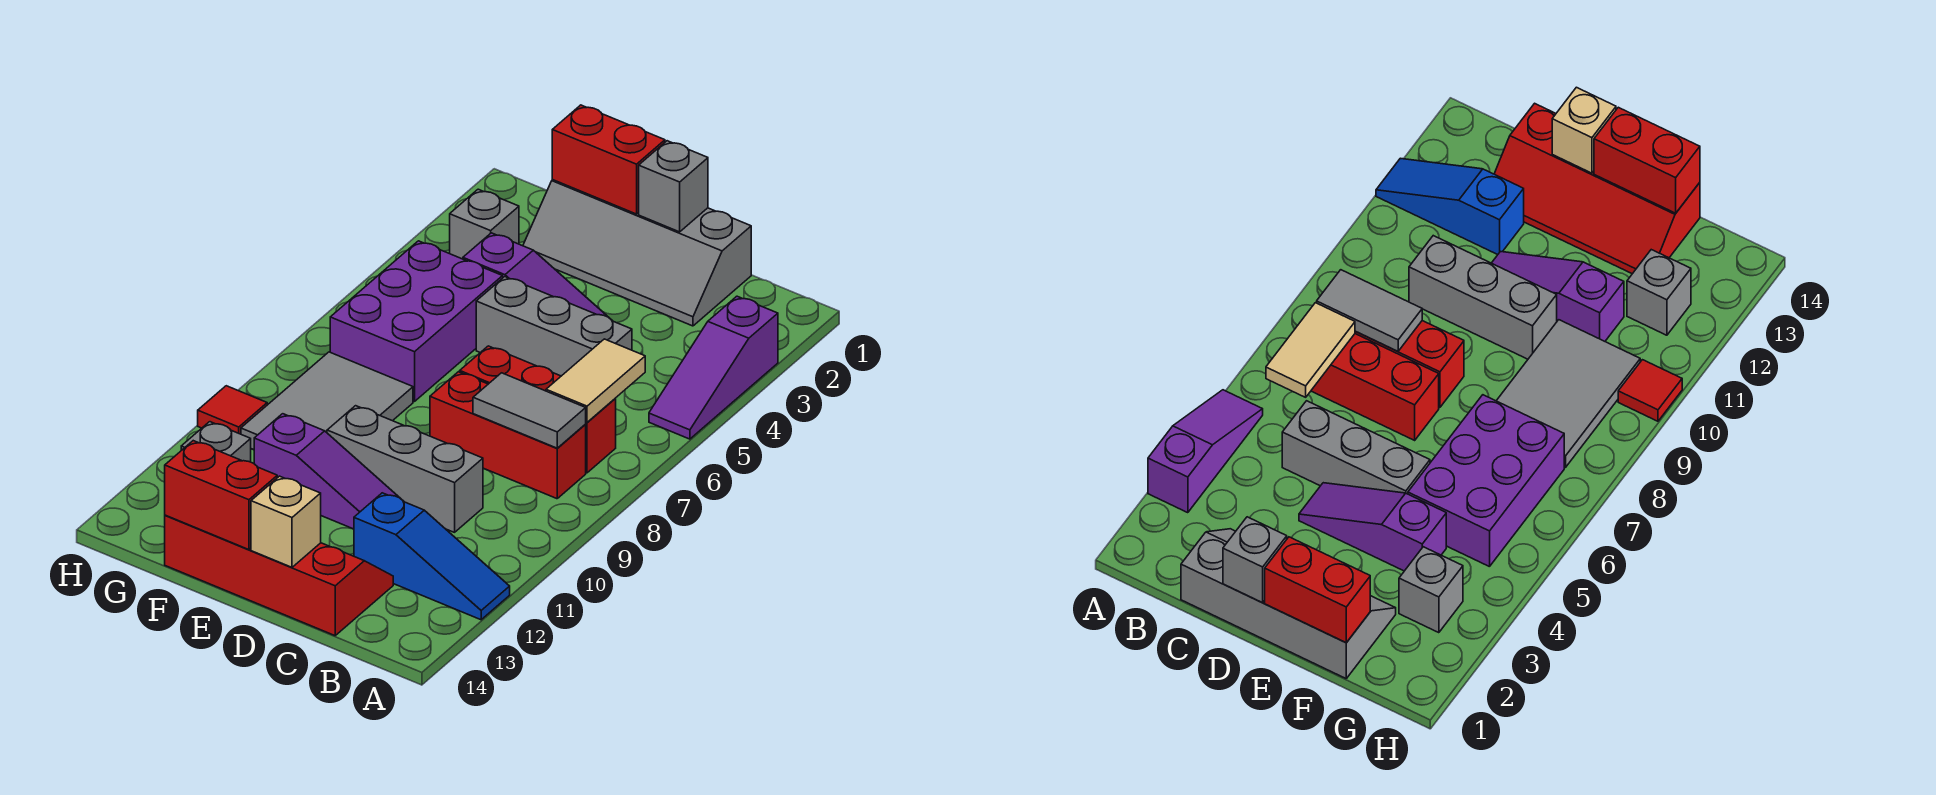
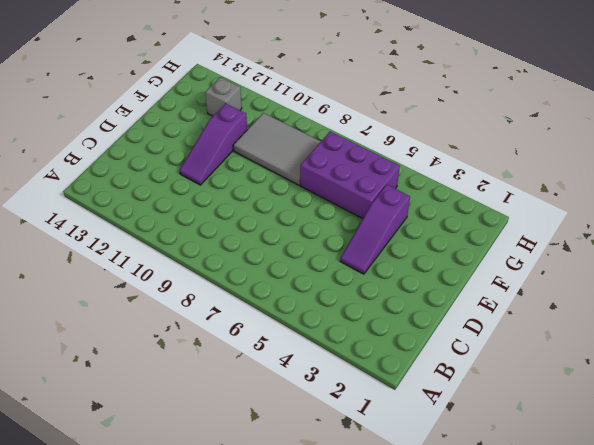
none -> purple 1x3 slope [649,296,778,439]
none -> blue 1x3 slope [354,493,510,620]
none -> red 1x3 brick [460,346,616,473]

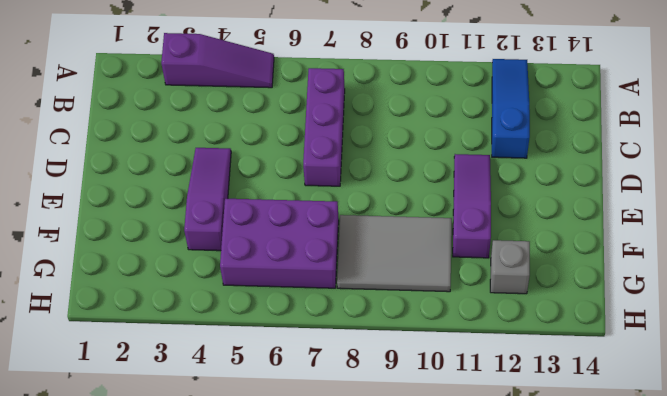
purple 1x3 brick [303,68,345,186] -> red 1x3 brick [460,346,616,473]
none -> red 1x3 brick [430,372,586,499]
none -> grey 2x4 slope [523,180,751,326]
none -> grey 1x3 brick [476,277,632,376]

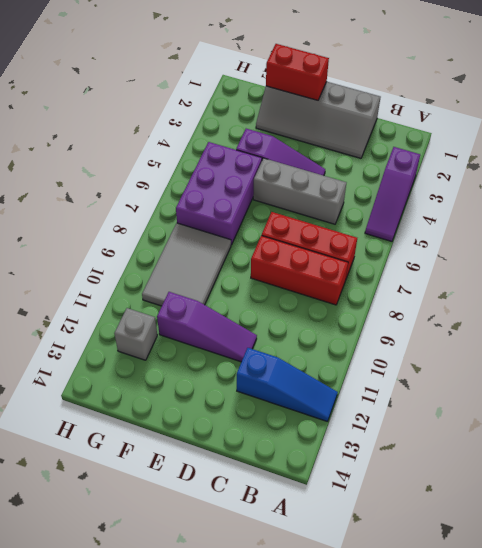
none -> grey 1x3 brick [327,406,483,532]
none -> red 2x4 slope [165,515,393,636]
none -> grey 1x1 brick [450,189,519,259]

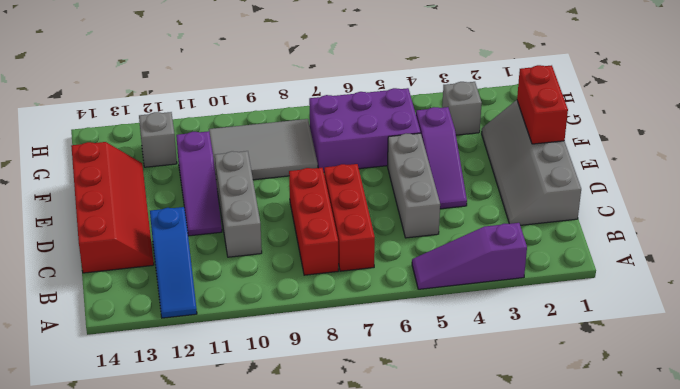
none -> red 1x1 tile [198,386,267,434]
none -> tan 1x2 tile [546,339,645,422]
none -> grey 1x2 tile [473,373,586,448]

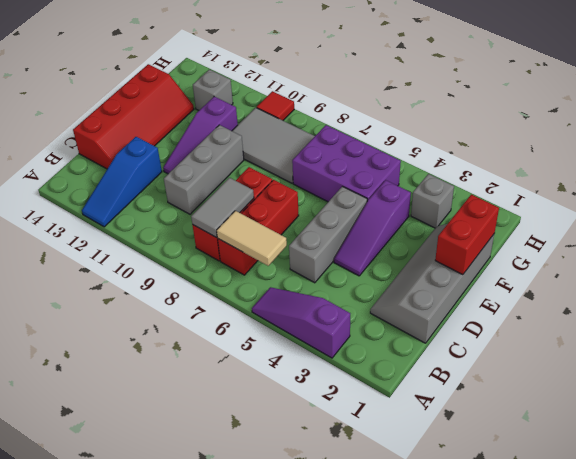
none -> grey 1x1 brick [639,141,708,232]
none -> tan 1x1 brick [251,476,321,567]
none -> red 1x2 brick [165,441,277,550]

